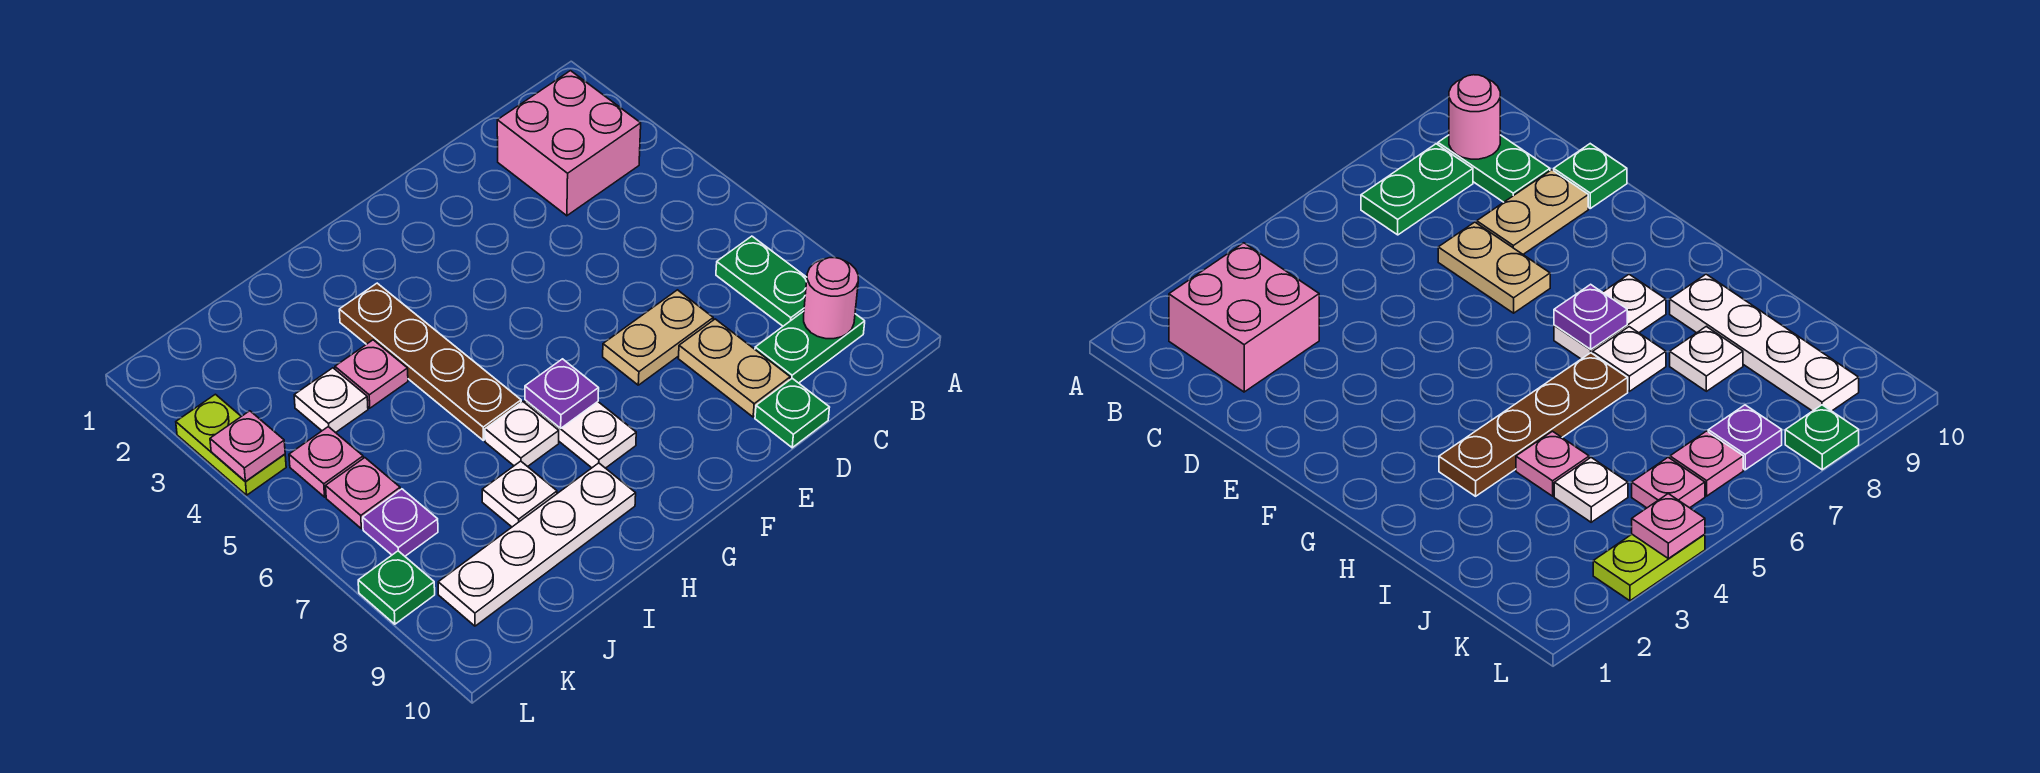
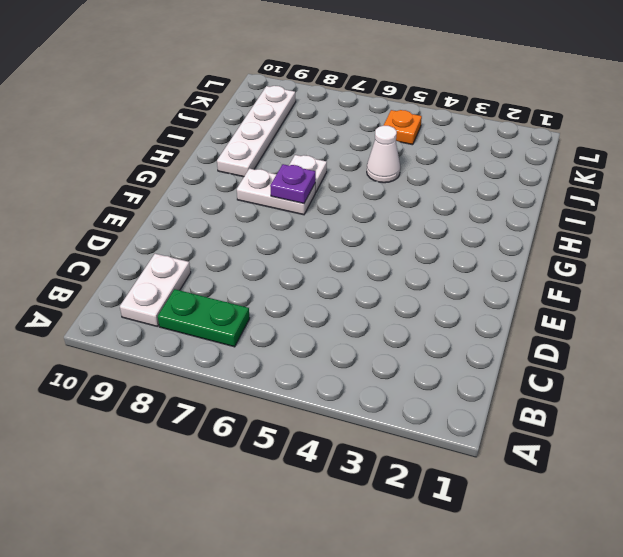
white 1x2 plate [120,254,191,326] -> green 1x2 plate [755,311,865,383]
white 1x1 cone [367,126,400,183] -> none
orange 1x1 plate [383,110,422,145] -> pink 1x1 plate [289,427,363,497]
none -> pink 2x2 brick [497,71,641,216]
none -> tan 1x2 plate [603,290,713,385]
none -> tan 1x2 plate [678,319,790,417]

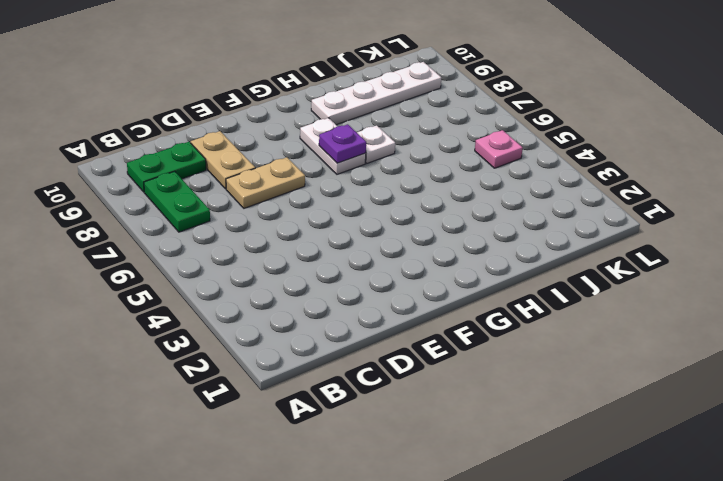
none -> pink 2x2 brick [497,71,641,216]
none -> green 1x1 plate [755,378,830,448]
none -> brown 1x4 plate [339,283,521,440]

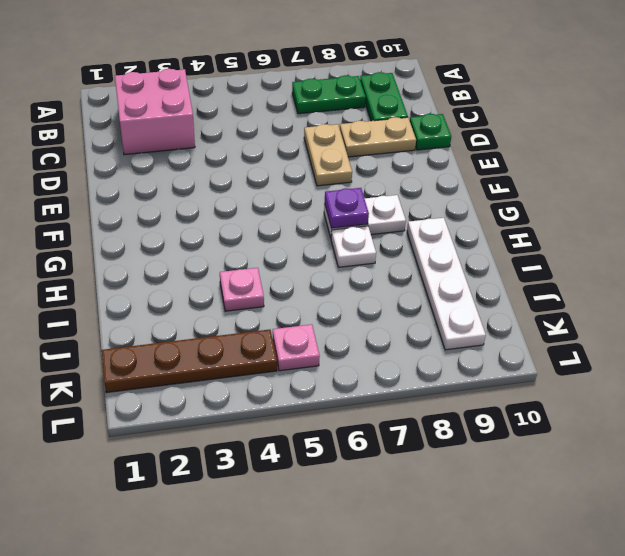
brown 1x4 plate [102,330,277,393] -> brown 1x4 plate moved to [339,283,521,440]
none -> white 1x1 plate [482,461,557,527]
none -> white 1x1 plate [294,368,368,433]
none -> pink 1x1 plate [326,458,400,529]

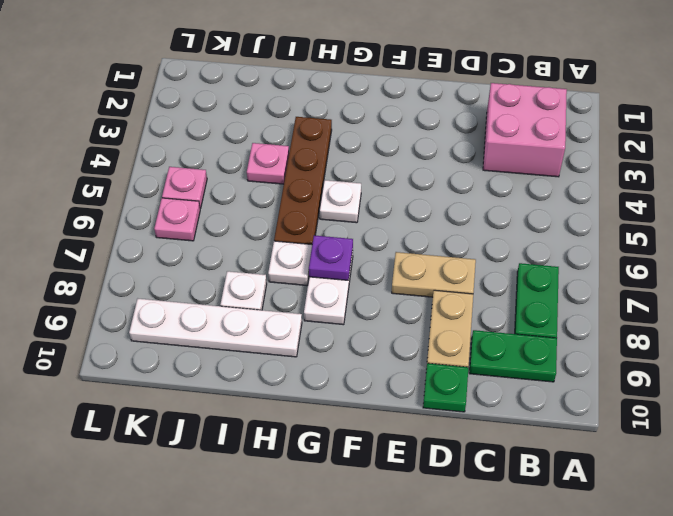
white 1x1 plate [320,180,361,223] -> white 1x1 plate moved to [294,368,368,433]
none -> purple 1x1 plate [363,489,438,556]
none -> lime 1x2 plate [176,394,286,495]
none -> green 1x1 plate [358,551,435,624]

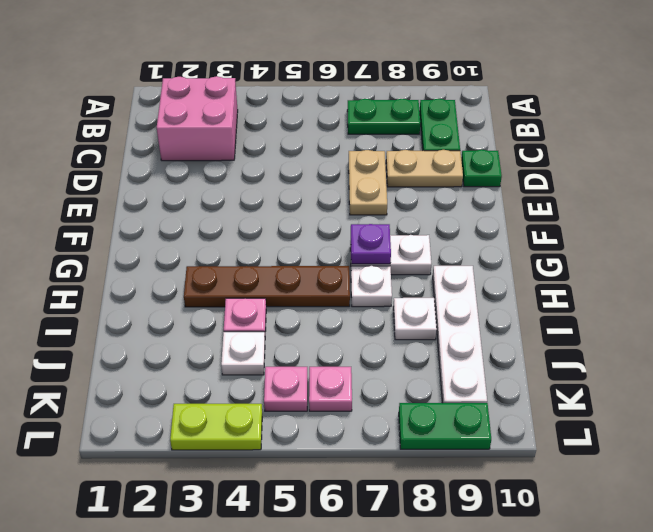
green 1x2 plate [399,403,491,449] -> green 1x1 plate [358,551,435,624]
none -> purple 1x1 plate [363,489,438,556]
none -> pink 1x1 round brick [804,258,858,339]
none -> pink 1x1 plate [210,411,285,481]

